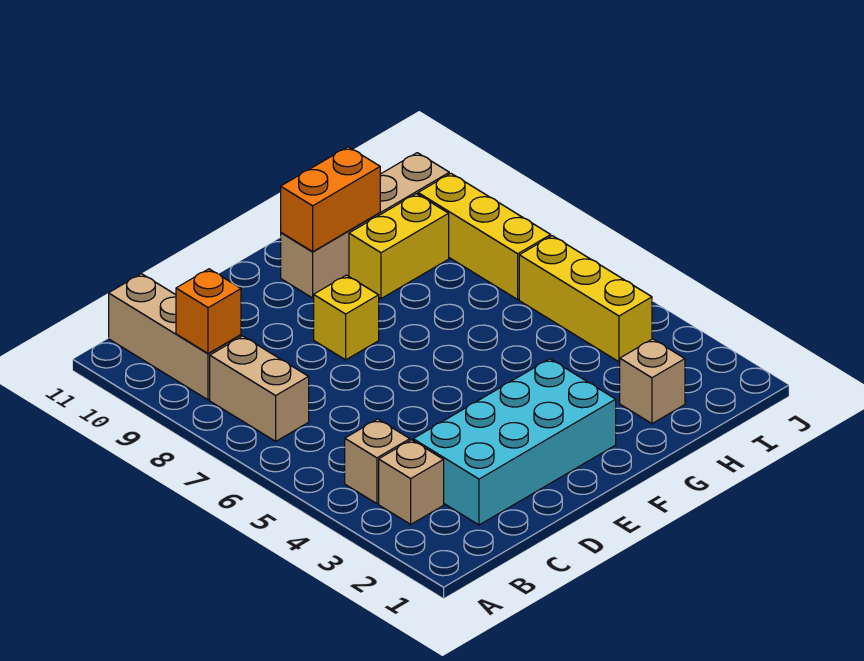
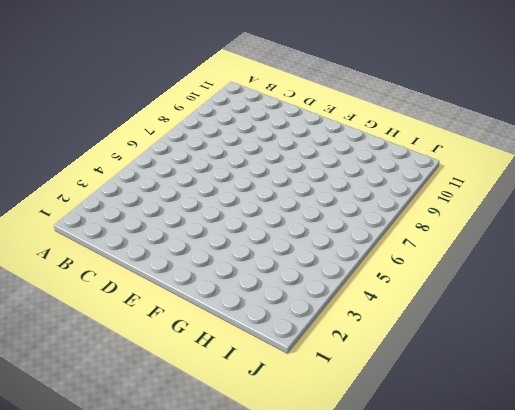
none -> tan 1x1 brick [379,440,444,524]
none -> tan 1x1 brick [345,419,410,504]
none -> tan 1x2 brick [210,336,309,441]

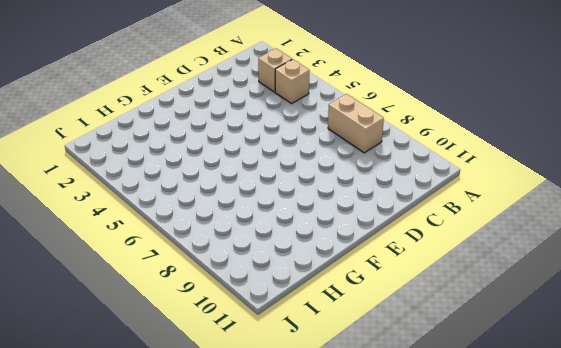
none -> tan 1x3 brick [109,274,241,400]
none -> cyan 2x4 brick [413,359,616,525]
none -> yellow 1x1 brick [314,275,379,360]

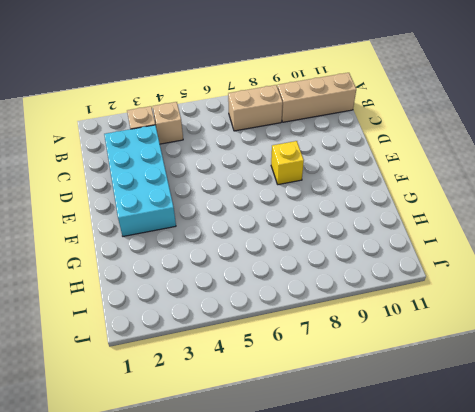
none -> tan 1x4 brick [281,153,449,298]
none -> yellow 1x2 brick [349,194,449,299]
none -> tan 1x1 brick [620,339,685,424]

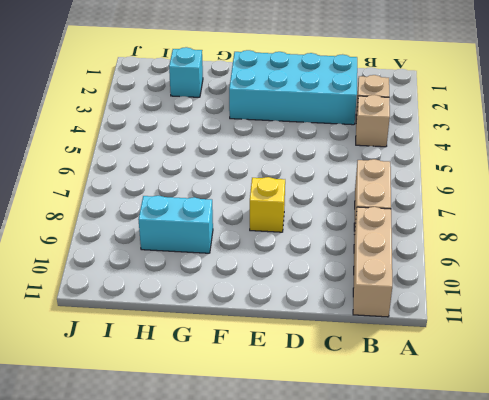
cyan 1x2 brick [138,196,213,253] -> yellow 1x2 brick [349,194,449,299]
cyan 1x1 brick [169,47,203,97] -> tan 1x1 brick [620,339,685,424]
none -> tan 1x4 brick [281,153,449,298]
none -> yellow 1x3 brick [519,236,652,362]
none -> yellow 1x3 brick [418,174,551,299]

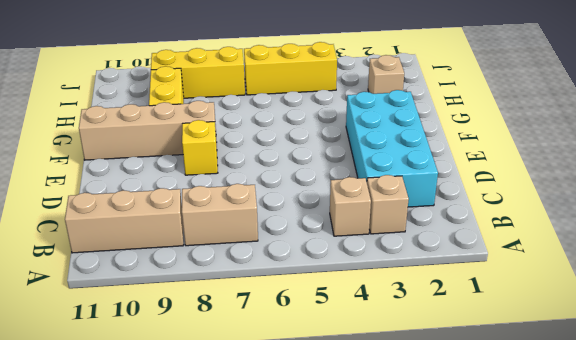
tan 1x4 brick [79,101,217,160] -> tan 1x4 brick turned to [281,153,449,298]
none -> orange 1x1 brick [176,269,241,354]
none -> orange 1x2 brick [281,147,380,252]

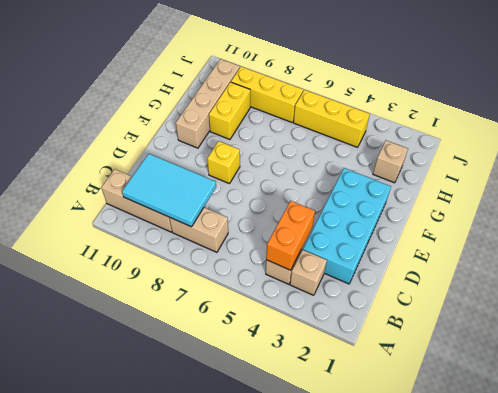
orange 1x2 brick [266,201,315,270] -> orange 1x2 brick moved to [281,147,380,252]
cyan 2x3 tile [122,154,216,227] -> orange 1x1 brick [176,269,241,354]

